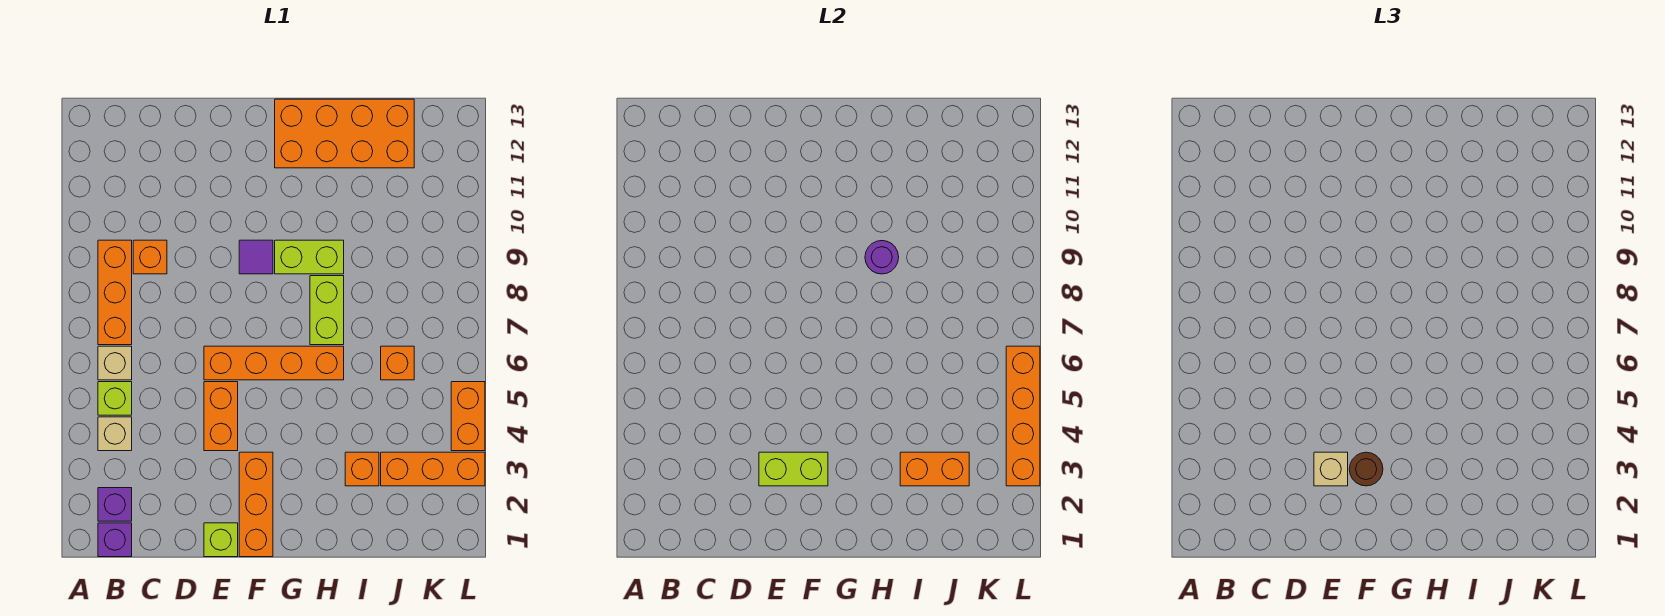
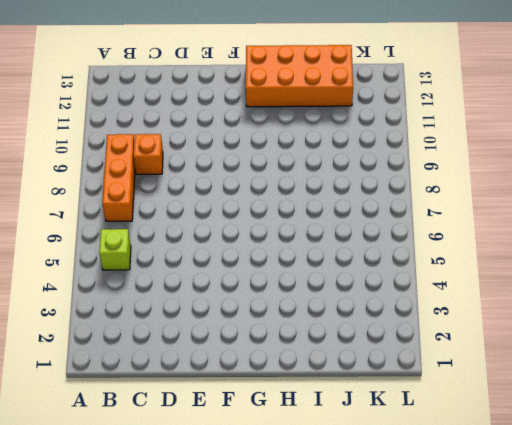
none -> purple 1x1 brick [98,523,132,557]
none -> purple 1x1 brick [98,488,132,521]
none -> tan 1x1 brick [98,417,132,451]

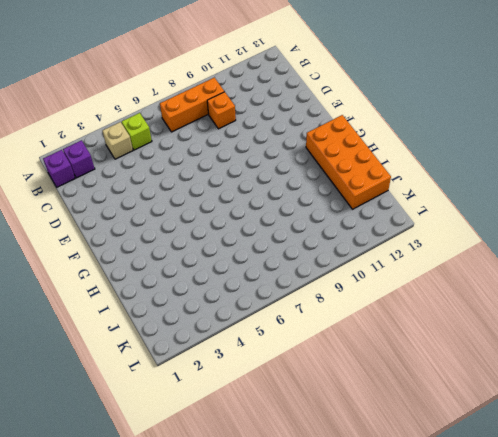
none -> tan 1x1 brick [98,346,132,380]
none -> lime 1x1 brick [204,523,238,557]
none -> orange 1x2 brick [204,382,238,451]

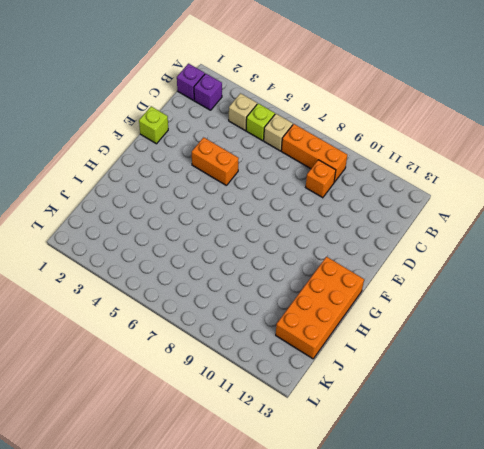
none -> orange 1x4 brick [204,346,344,380]
none -> orange 1x3 brick [239,452,273,557]
none -> purple 1x1 tile [239,240,273,274]

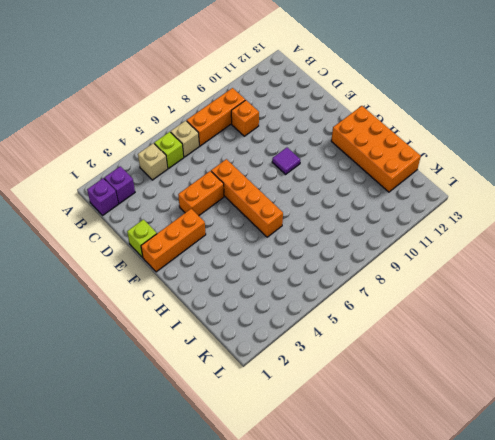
none -> lime 1x2 brick [275,240,344,274]
none -> lime 1x2 brick [310,276,344,345]
none -> orange 1x1 brick [345,452,379,486]

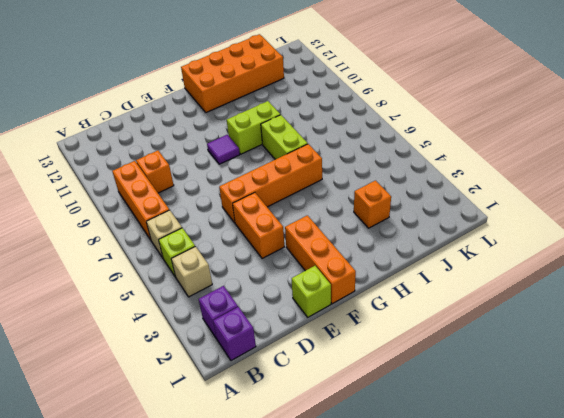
none -> orange 1x3 brick [381,452,485,486]
none -> orange 1x1 brick [381,346,414,380]
none -> orange 1x2 brick [451,382,485,451]

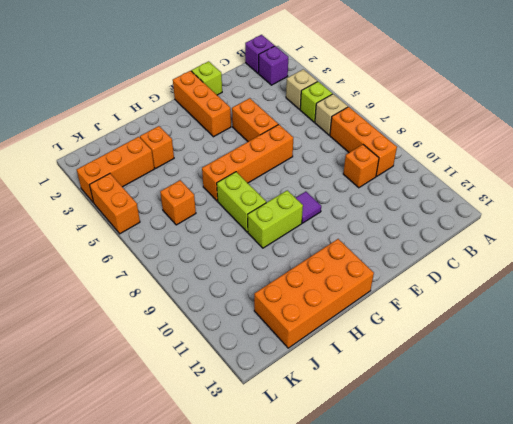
none -> lime 1x2 brick [759,452,828,486]
none -> purple 1x1 round brick [865,241,899,274]
none -> orange 1x2 brick [900,452,969,486]

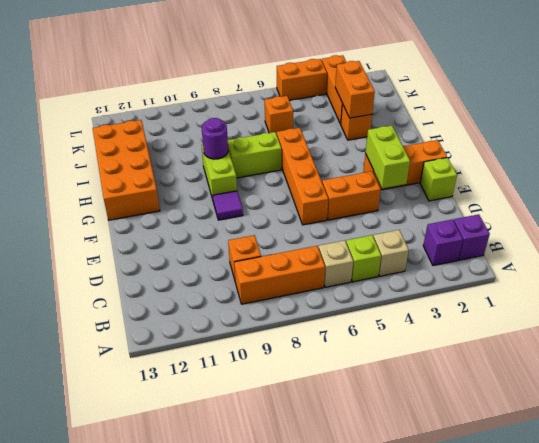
none -> orange 1x4 brick [1006,346,1040,486]
none -> tan 1x1 brick [1314,452,1348,486]
none -> brown 1x1 round brick [1349,452,1383,486]

